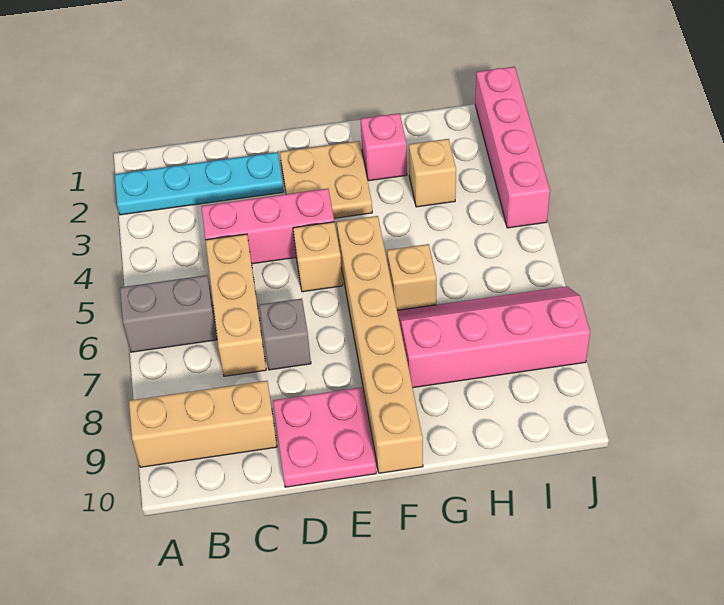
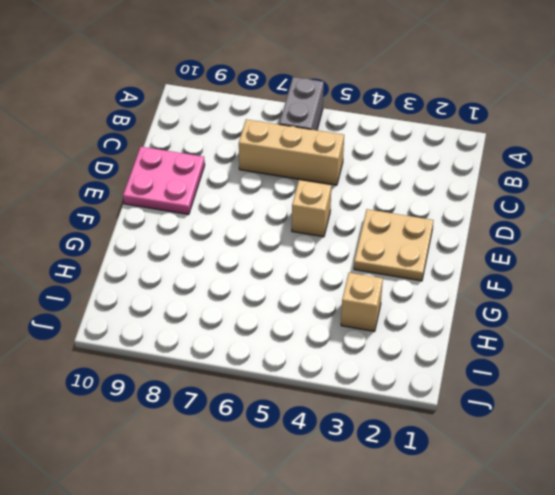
none -> cyan 1x4 plate [115,152,284,215]
none -> tan 1x3 brick [129,381,277,467]
none -> pink 1x3 brick [201,189,334,264]

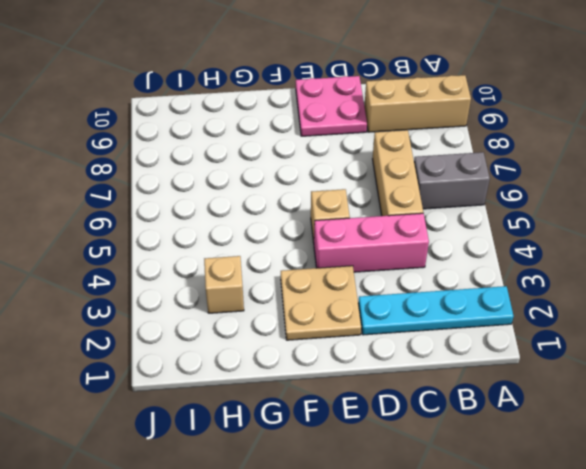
none -> grey 1x1 brick [259,299,311,370]
none -> tan 1x6 brick [337,216,423,473]
none -> pink 1x1 brick [361,113,407,181]

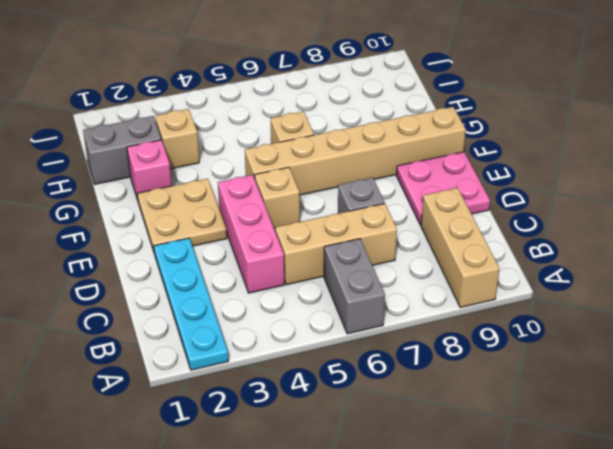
grey 1x2 brick [83,116,161,184] -> none
none -> pink 2x4 slope [397,286,590,388]
none -> pink 1x4 brick [475,67,550,228]

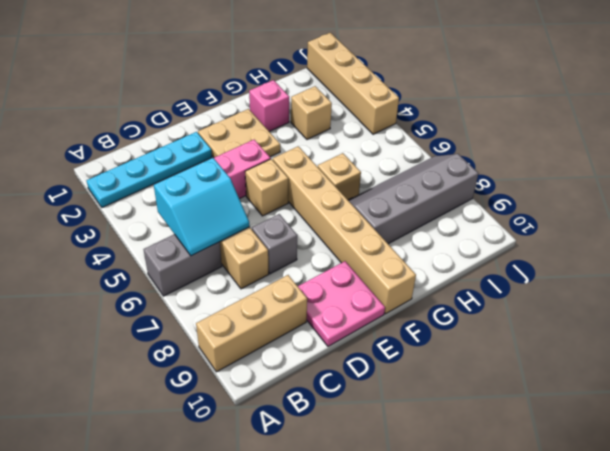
cyan 2x2 slope [154,158,250,256] -> none
grey 2x4 slope [348,154,478,244] -> pink 2x4 slope [397,286,590,388]
tan 1x4 brick [307,33,399,134] -> pink 1x4 brick [475,67,550,228]

